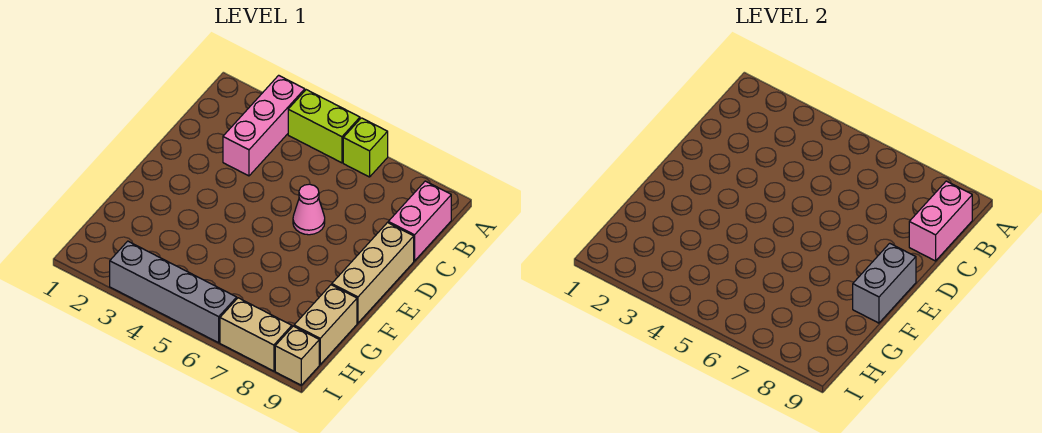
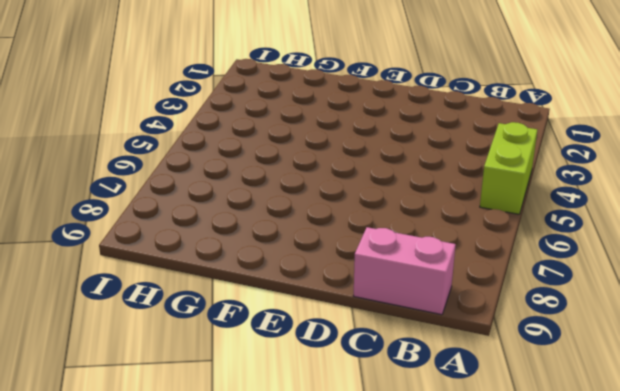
none -> pink 1x3 brick [223,75,305,176]
none -> lime 1x1 brick [343,118,388,177]
none -> pink 1x1 cone [293,184,325,235]

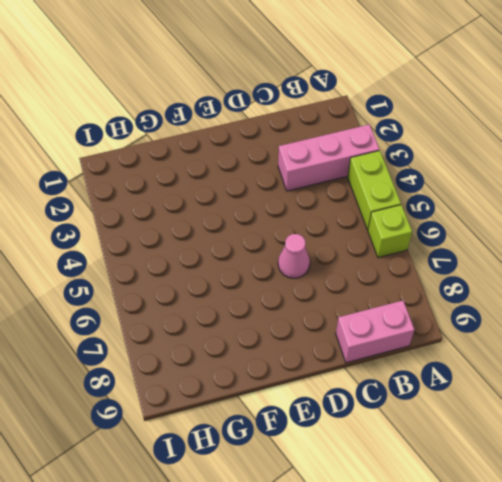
none -> tan 1x3 brick [332,223,414,323]
none -> tan 1x2 brick [294,285,357,364]
none -> grey 1x4 brick [110,241,237,343]

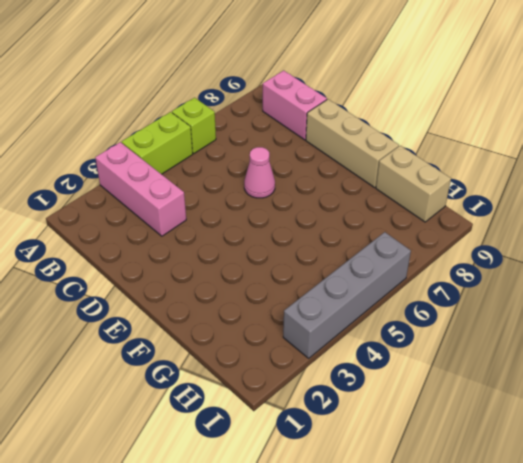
none -> tan 1x2 brick [220,298,292,371]
none -> tan 1x1 brick [275,326,319,385]
none -> pink 1x2 brick [909,181,972,261]

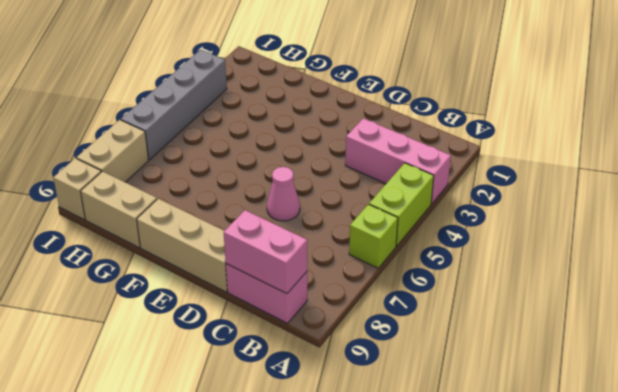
none -> grey 1x2 brick [853,243,916,323]

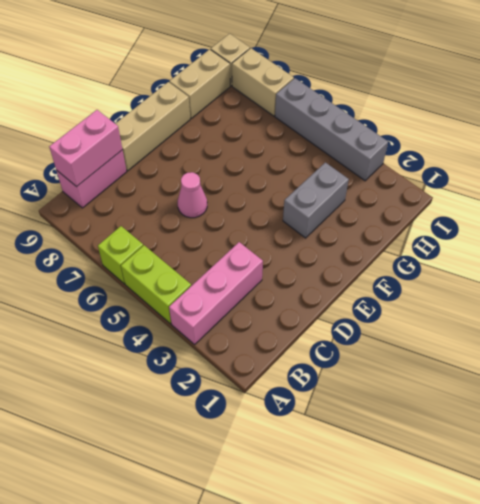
grey 1x2 brick [283,162,349,238] -> grey 1x2 brick moved to [853,243,916,323]

